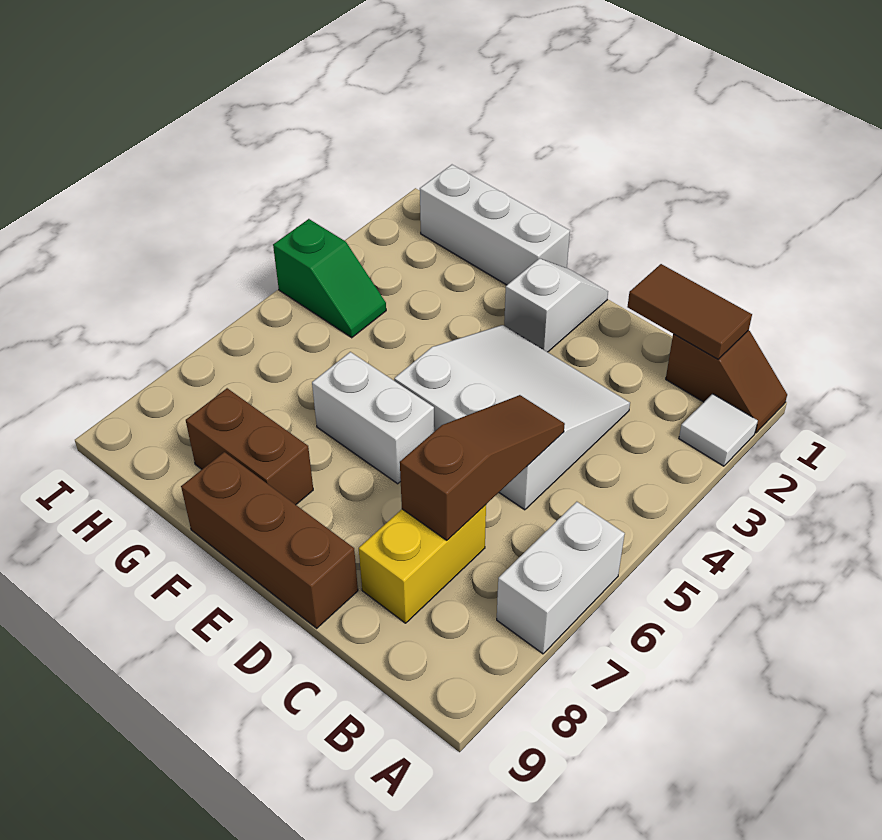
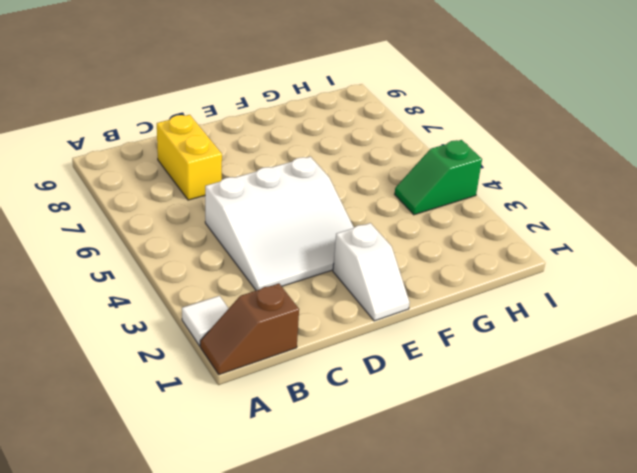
none -> white 1x2 brick [497,502,625,654]
none -> brown 1x3 brick [181,452,358,628]
none -> white 1x2 brick [312,352,434,484]

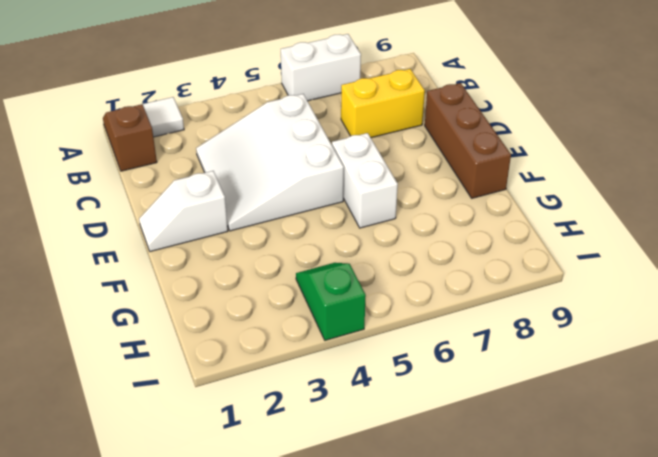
none -> white 1x3 brick [420,165,570,285]
none -> brown 1x2 brick [186,388,313,505]
none -> brown 1x2 tile [627,264,752,359]

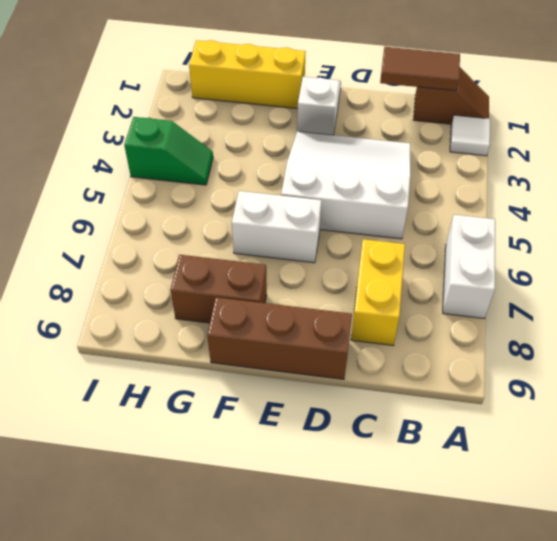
yellow 1x3 brick [189,40,306,109] -> white 1x3 brick [420,165,570,285]
none -> brown 1x3 slope [400,395,565,540]

